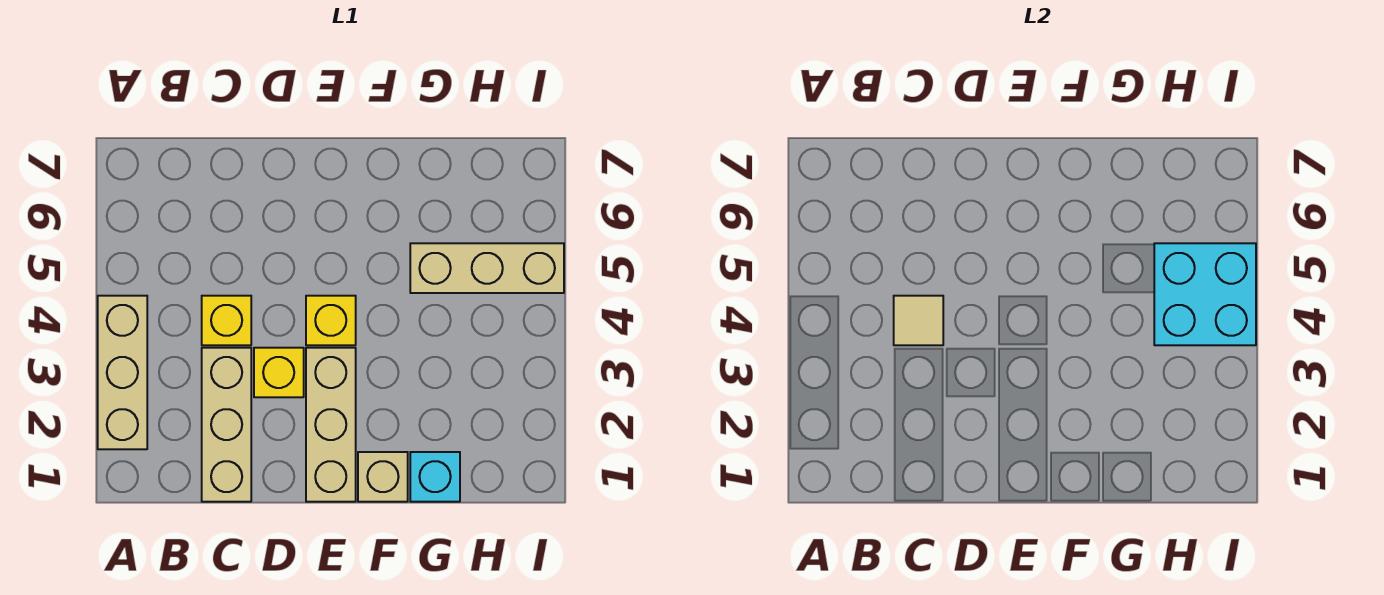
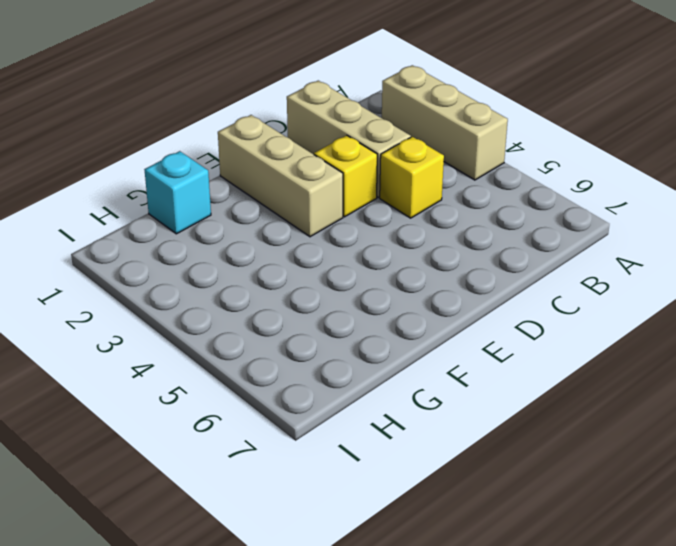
none -> yellow 1x1 brick [306,296,356,345]
none -> tan 1x1 brick [358,452,408,502]

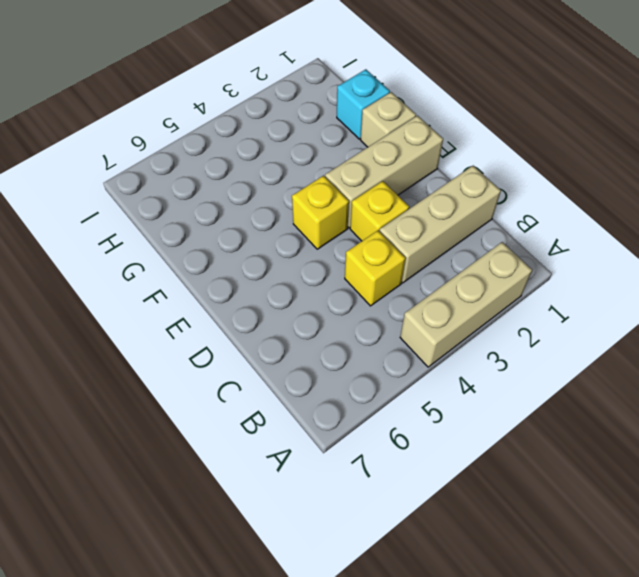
none -> tan 1x3 brick [410,243,564,293]
none -> tan 1x1 tile [894,296,943,345]

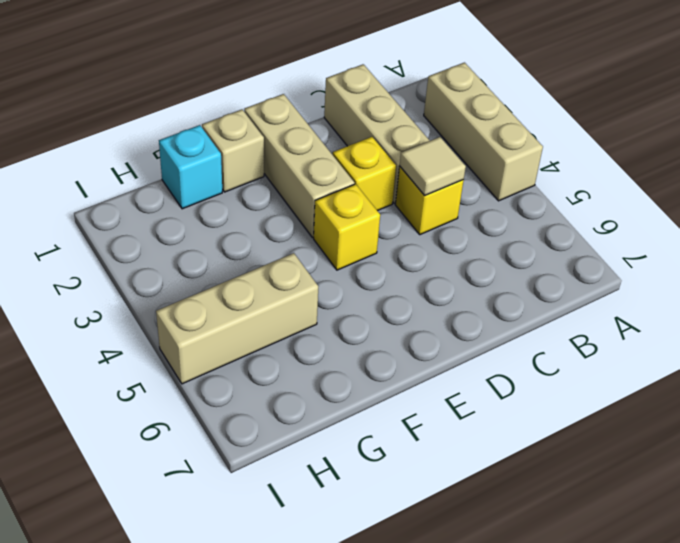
none -> cyan 2x2 brick [1154,243,1256,345]

